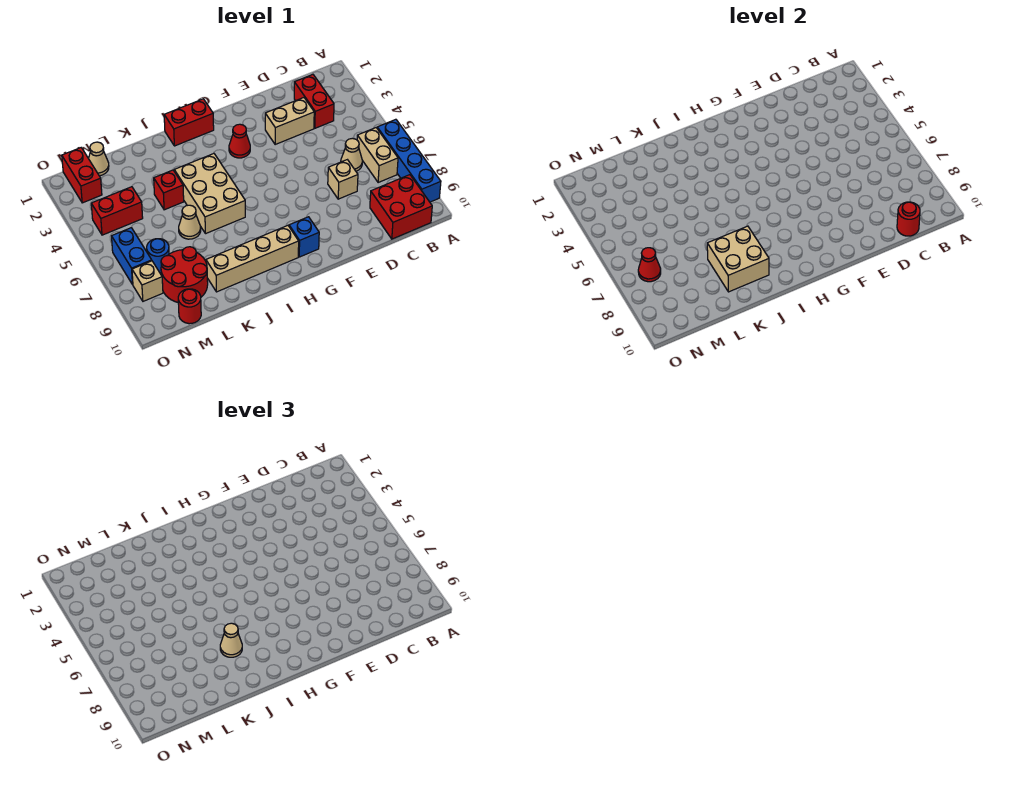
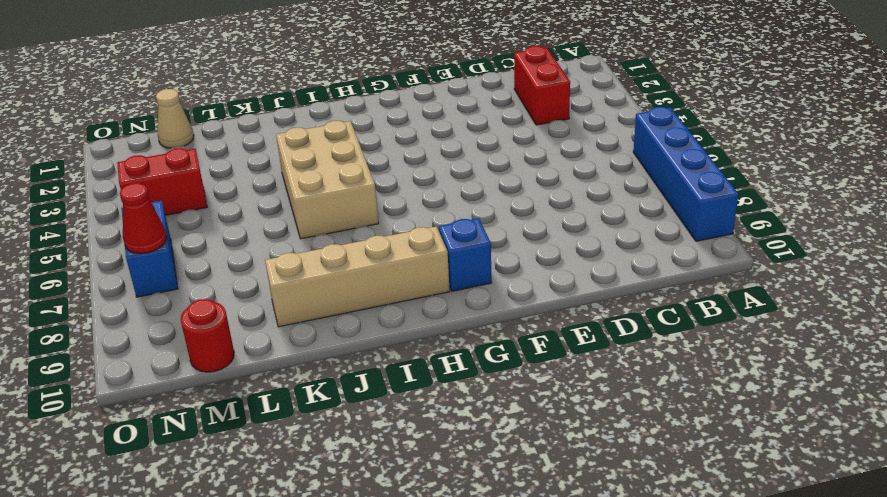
none -> tan 1x2 brick [357,128,398,183]
none -> red 2x2 brick [370,175,432,239]
none -> tan 1x1 cone [341,138,362,171]

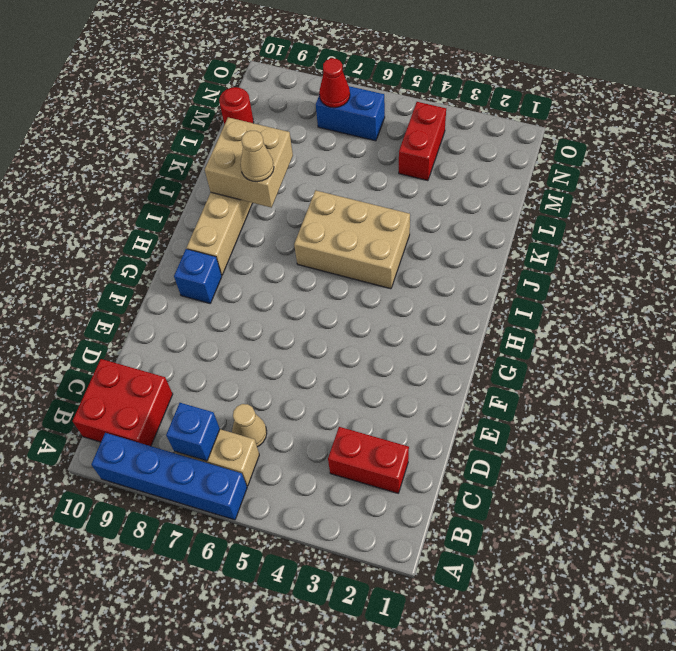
blue 1x1 brick [166,403,220,461] -> none
none -> tan 1x2 brick [265,98,314,144]
none -> tan 1x1 brick [328,160,358,199]
none -> red 1x1 cone [229,124,250,158]

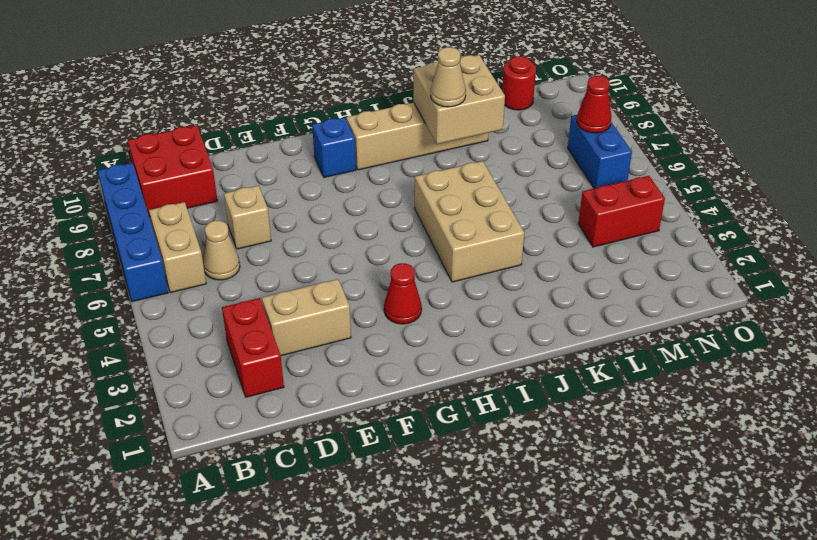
none -> red 1x2 brick [164,99,214,146]
none -> red 1x1 brick [154,170,184,210]
none -> tan 1x1 cone [179,205,201,239]

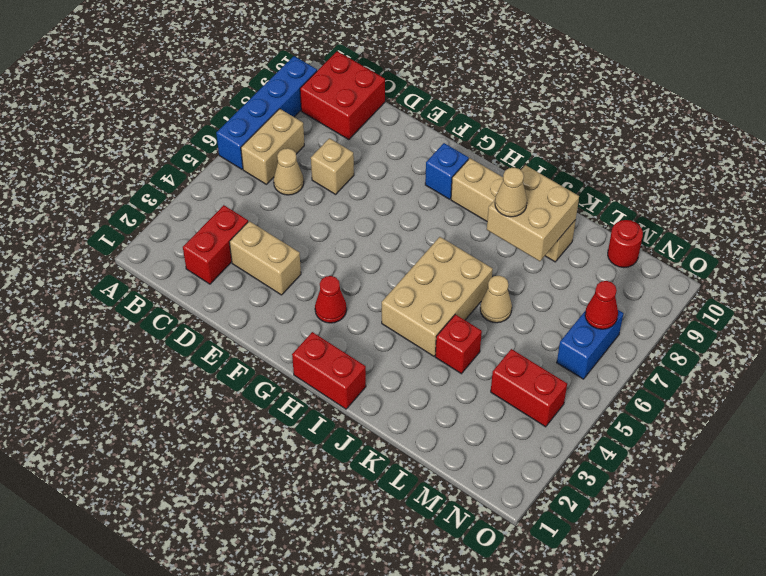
none -> red 2x2 round brick [161,247,208,302]
none -> tan 1x1 cone [89,142,109,176]
none -> blue 1x1 round brick [147,239,169,273]

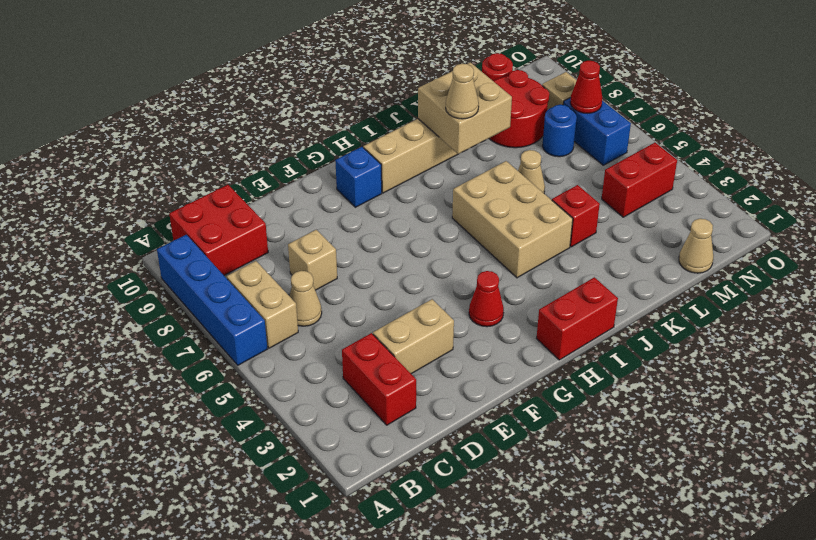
none -> red 1x2 brick [62,148,102,203]
none -> red 1x1 round brick [897,202,920,236]

